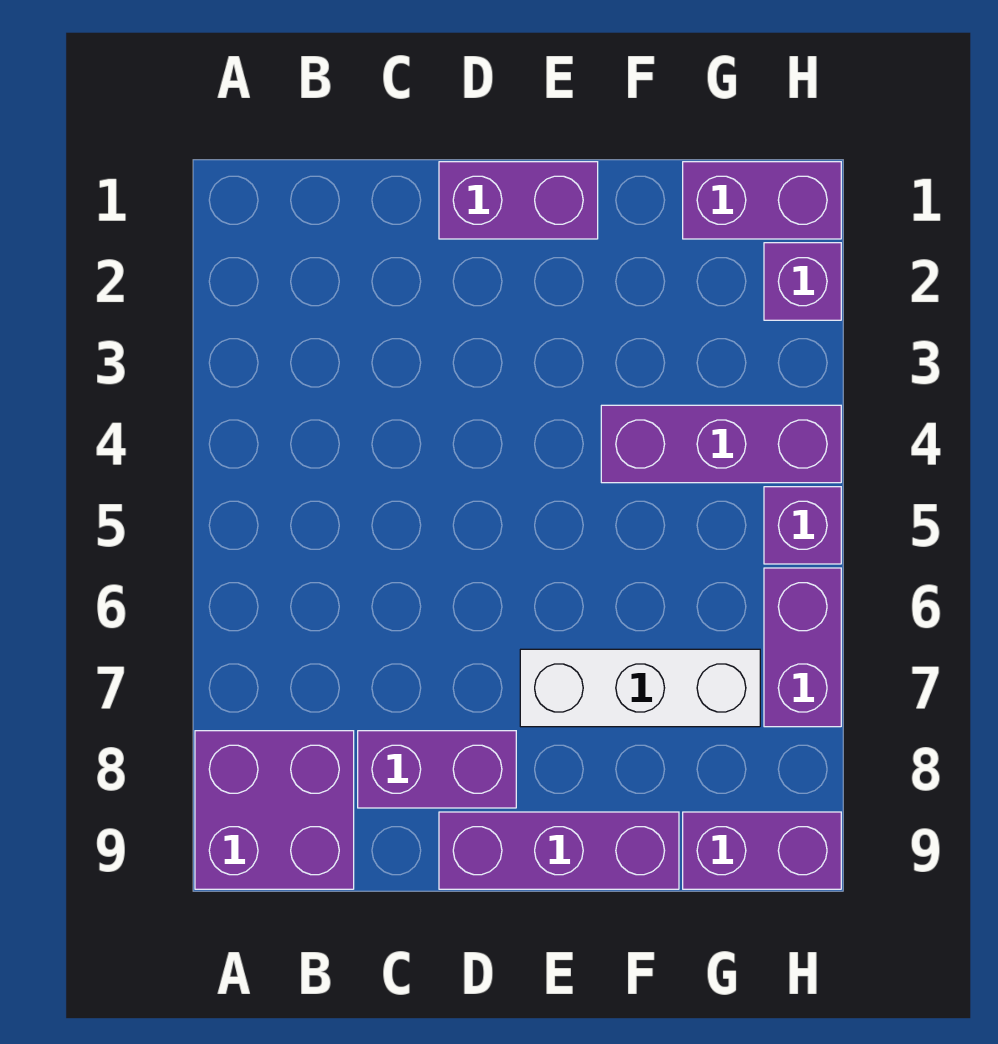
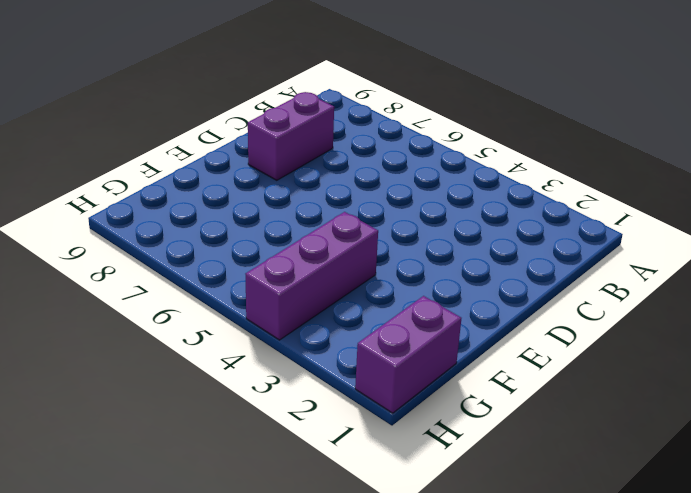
none -> purple 2x2 brick [195,731,354,889]
none -> purple 1x2 brick [439,162,598,239]

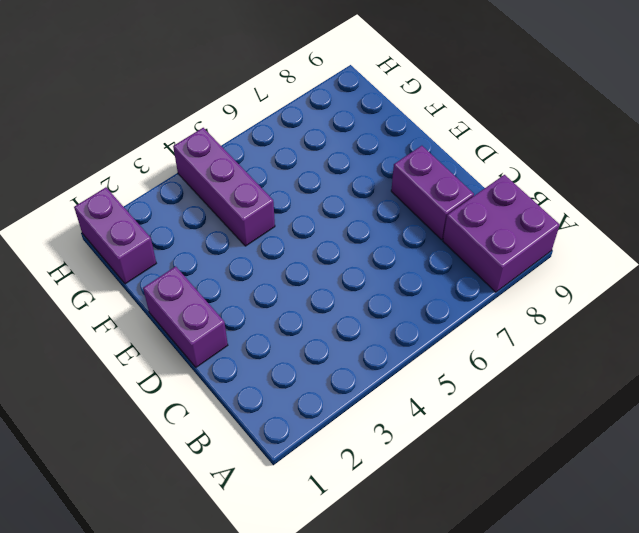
none -> purple 1x3 brick [439,812,679,889]
none -> white 1x3 brick [520,649,760,727]

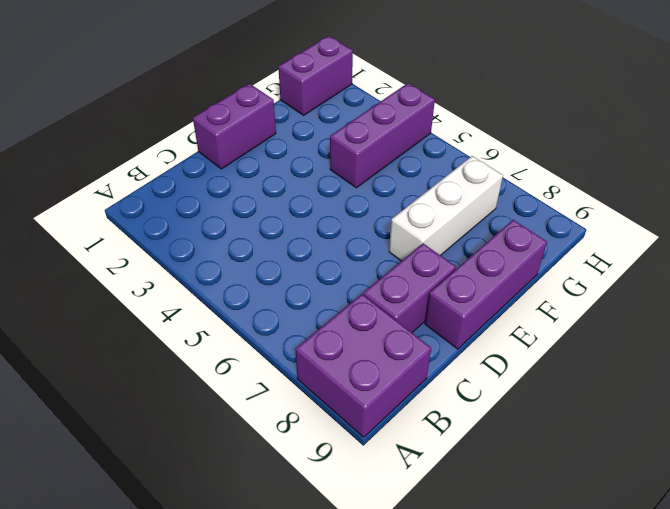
none -> purple 1x2 brick [683,812,841,889]
none -> purple 1x1 brick [764,243,841,320]

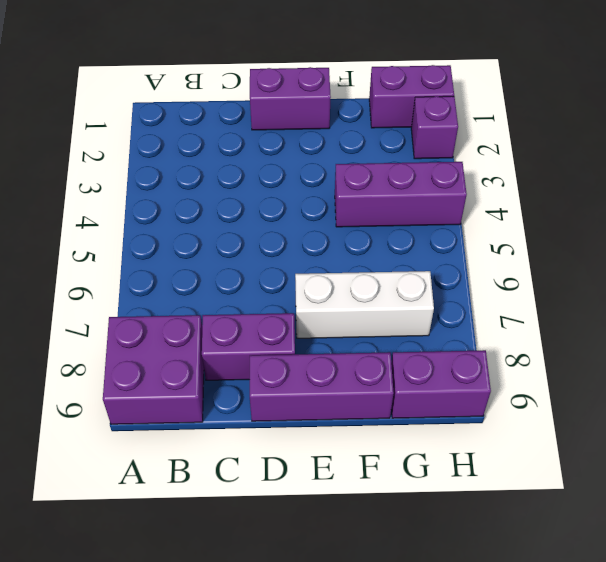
none -> purple 1x1 brick [764,487,841,564]
none -> purple 1x2 brick [764,568,841,727]

